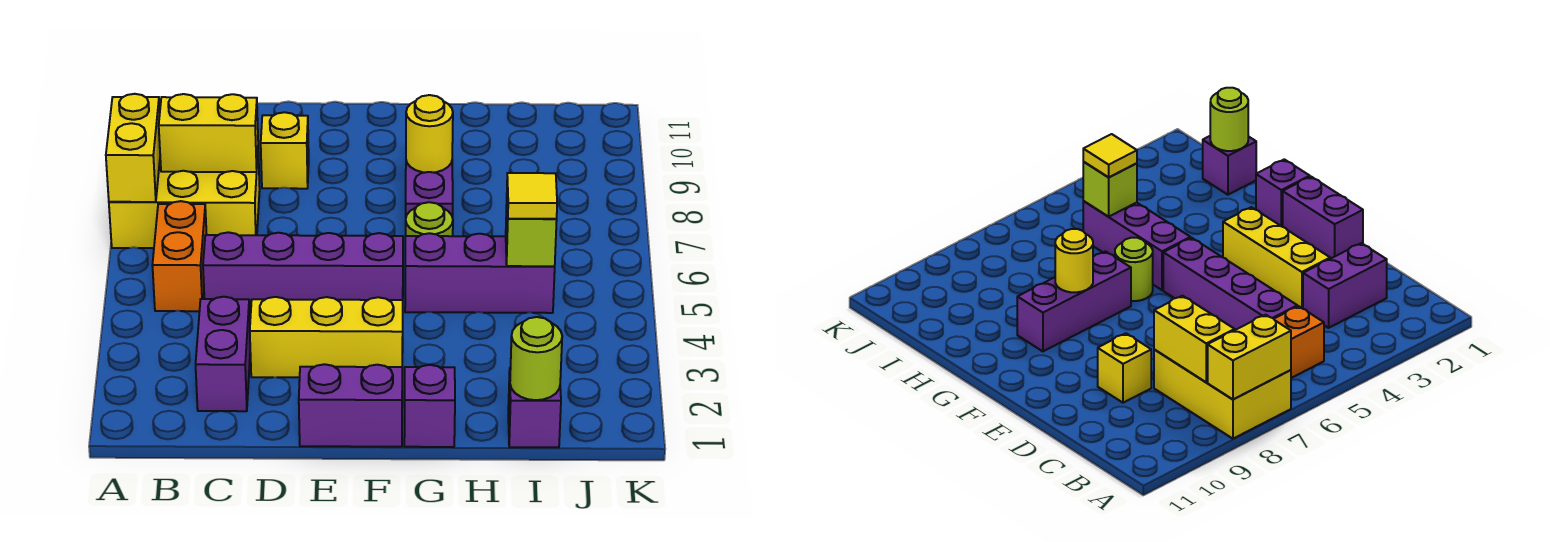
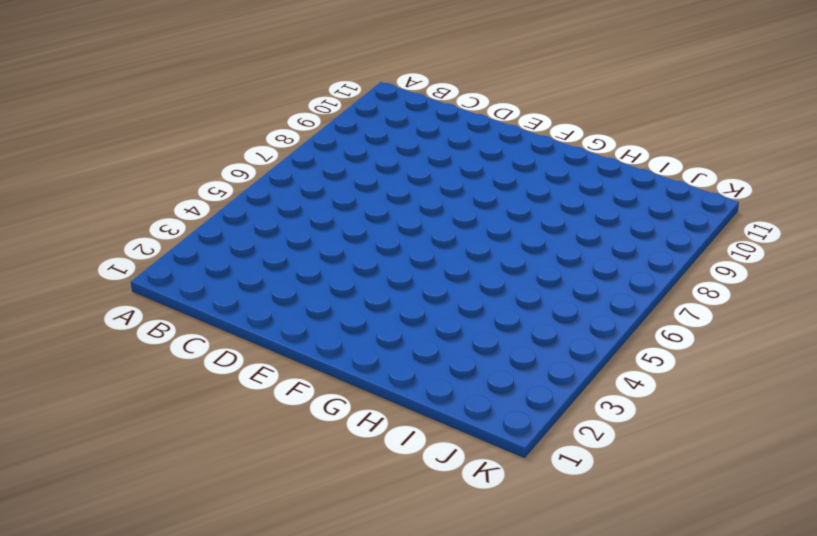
none -> yellow 2x3 brick [109,152,260,248]
none -> orange 1x2 brick [152,201,207,311]
none -> purple 1x2 brick [196,297,250,411]

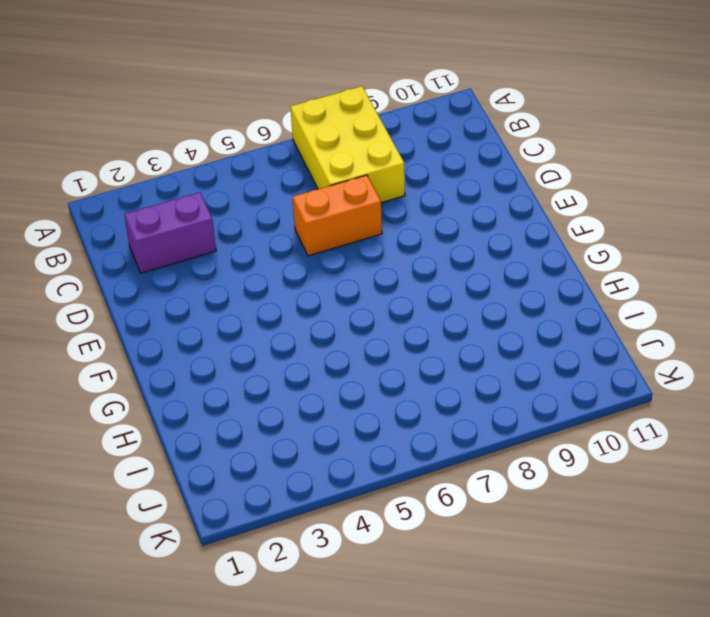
orange 1x2 brick [293,175,382,256] -> orange 1x2 brick moved to [152,201,207,311]
none -> purple 1x4 brick [203,232,403,311]
none -> yellow 1x3 brick [250,297,403,377]
none -> yellow 1x1 brick [261,112,309,189]

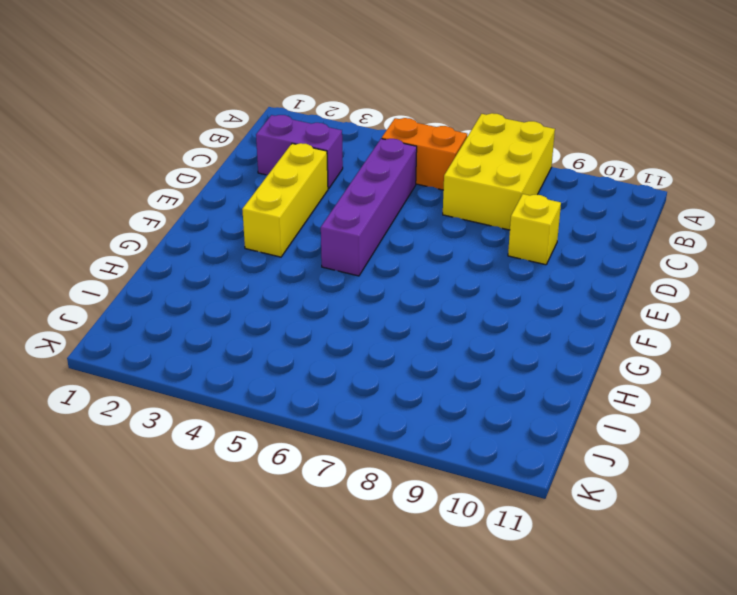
none -> purple 1x2 brick [299,364,402,447]
none -> purple 1x1 brick [404,365,455,447]
none -> purple 1x3 brick [405,233,555,313]

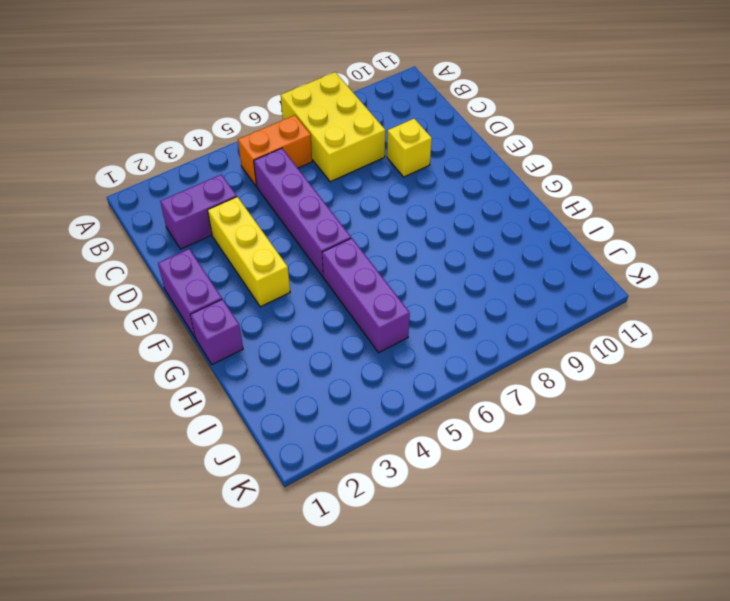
none -> lime 1x1 round brick [406,202,453,236]
none -> purple 1x3 brick [406,161,453,218]
none -> purple 1x1 brick [508,368,561,448]

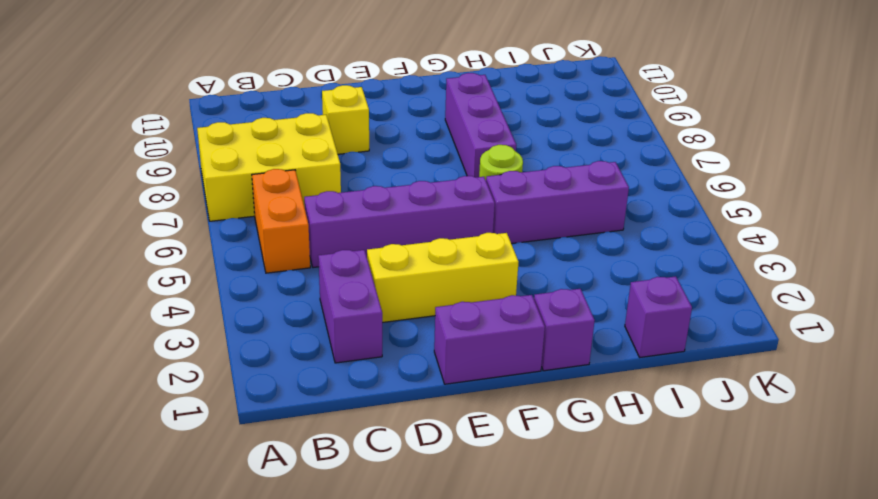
none -> yellow 1x2 brick [106,94,160,202]
none -> yellow 1x2 brick [159,94,258,172]
none -> yellow 1x1 round brick [406,95,453,172]

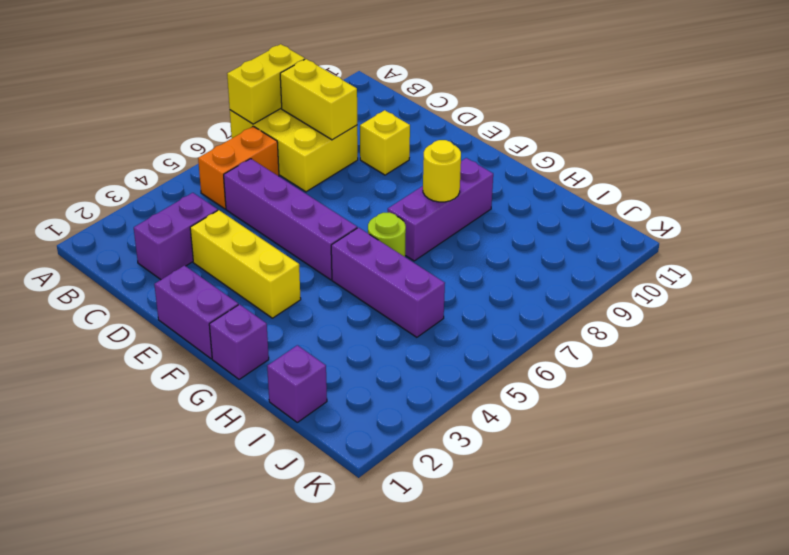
none -> lime 1x1 round brick [510,317,562,400]
none -> lime 1x1 brick [506,205,557,266]
none -> yellow 1x1 tile [507,173,557,219]

